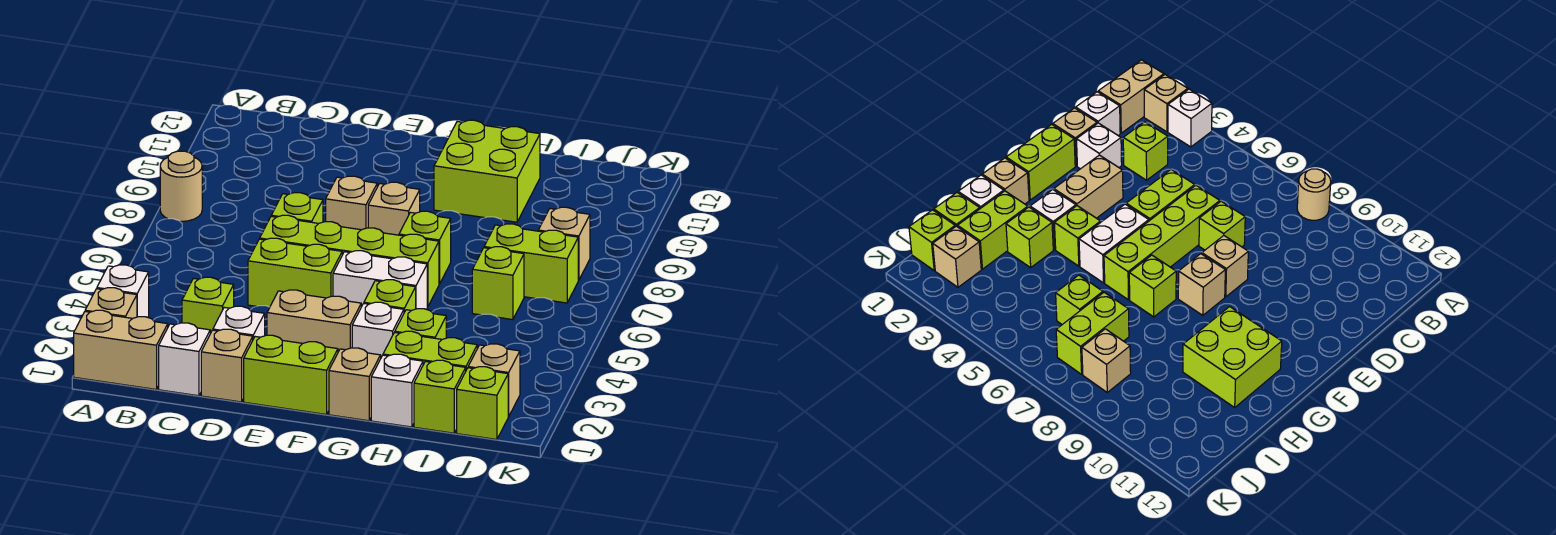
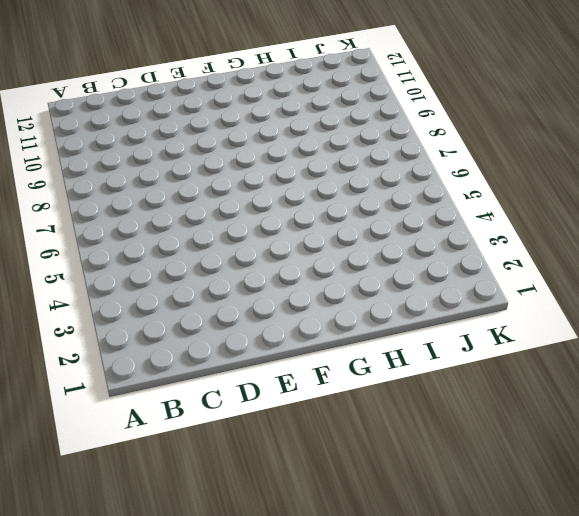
none -> tan 1x2 brick [74,310,168,389]
none -> tan 1x1 brick [85,288,137,318]
none -> white 1x1 brick [97,265,149,317]
none -> tan 1x1 round brick [160,151,202,221]

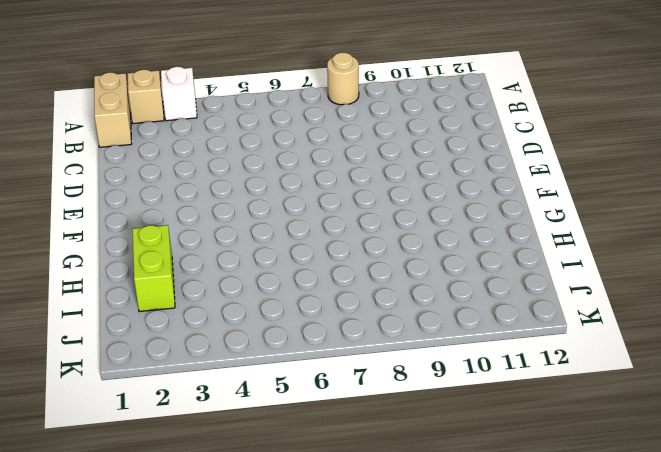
none -> white 1x1 brick [159,323,210,396]
none -> lime 1x1 brick [182,277,234,333]
none -> tan 1x1 brick [201,329,253,402]
none -> white 1x1 brick [213,306,265,339]

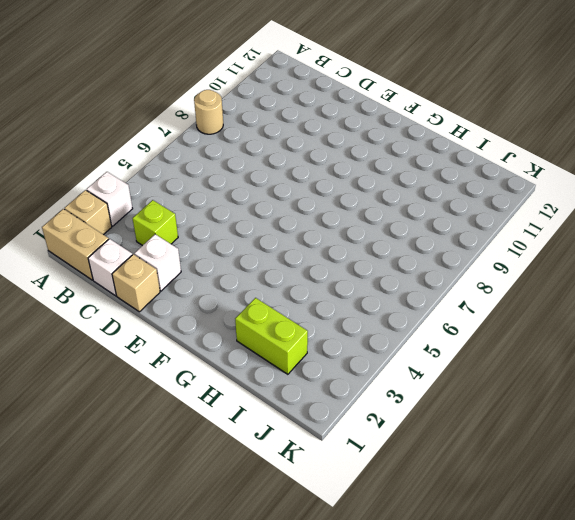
none -> lime 1x2 brick [248,238,342,307]
none -> lime 1x4 brick [260,215,439,307]
none -> lime 1x1 brick [271,193,323,223]
none -> lime 1x2 brick [244,335,338,414]

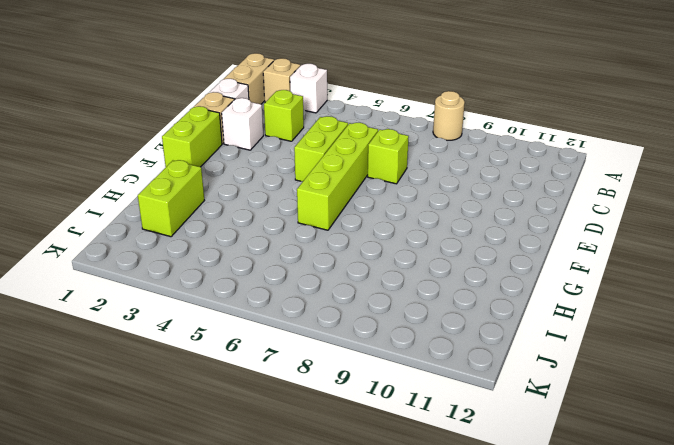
none -> tan 1x2 brick [267,290,361,352]
none -> tan 1x1 brick [326,176,377,230]
none -> white 1x2 brick [333,251,427,309]
none -> tan 1x1 brick [368,182,420,235]

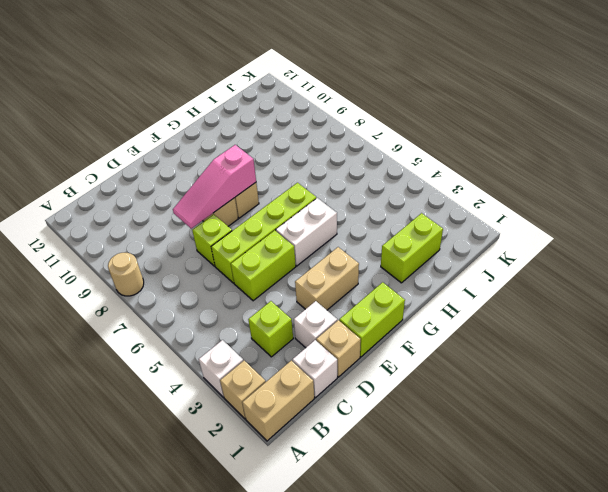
pink 1x3 slope [173,145,256,229] -> none
none -> tan 1x1 brick [329,348,381,421]
none -> white 1x1 brick [352,302,404,357]
none -> lime 1x1 brick [364,280,416,312]
none -> lime 1x1 brick [399,211,451,284]

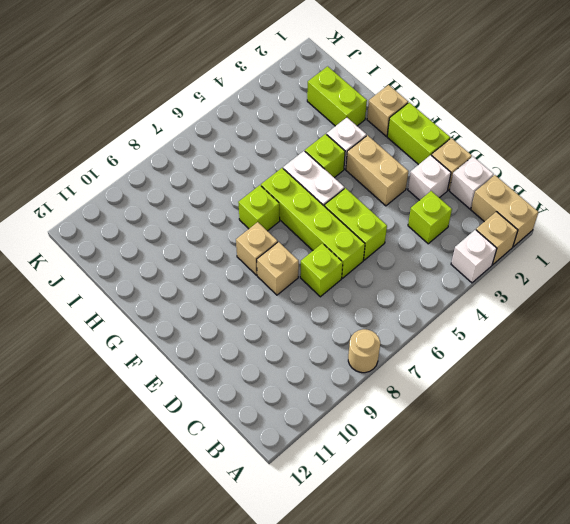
none -> lime 2x2 brick [434,120,540,222]
none -> white 1x1 brick [371,354,423,427]
none -> lime 1x1 brick [395,309,446,339]
none -> lime 1x1 brick [414,360,466,433]

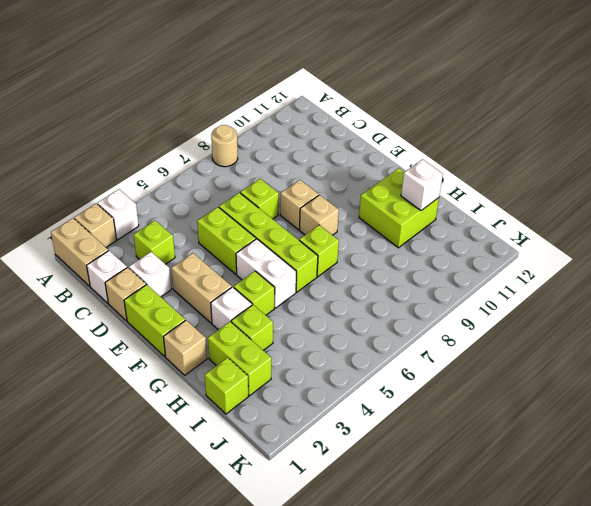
white 1x1 brick [401,159,443,211] -> white 1x1 brick moved to [371,354,423,427]
none -> lime 1x1 brick [472,247,524,320]
none -> lime 1x2 brick [484,224,578,303]
none -> lime 1x1 brick [457,367,509,440]
none -> tan 1x1 brick [468,344,520,416]

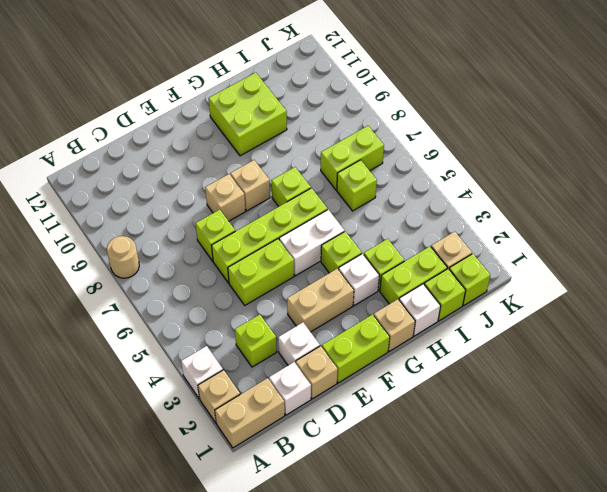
none -> tan 1x1 brick [538,207,590,280]

